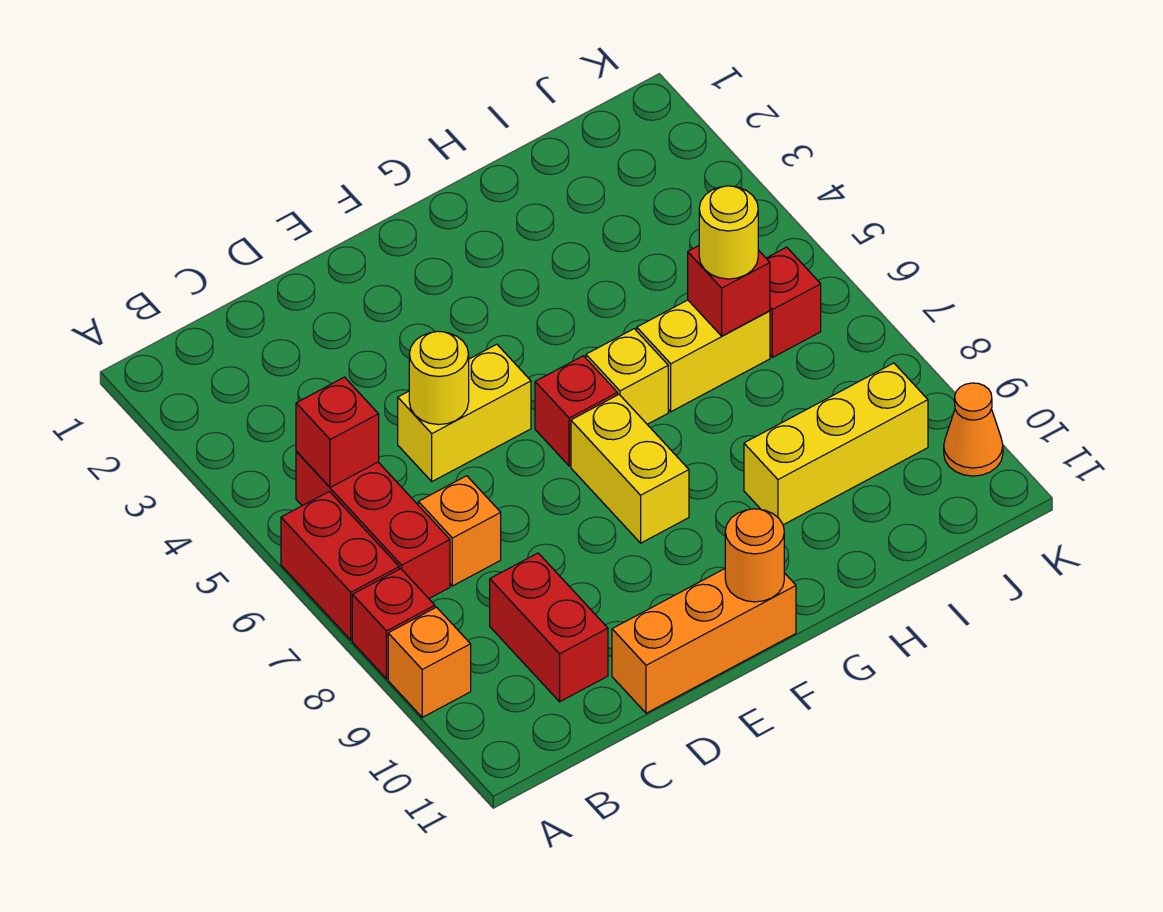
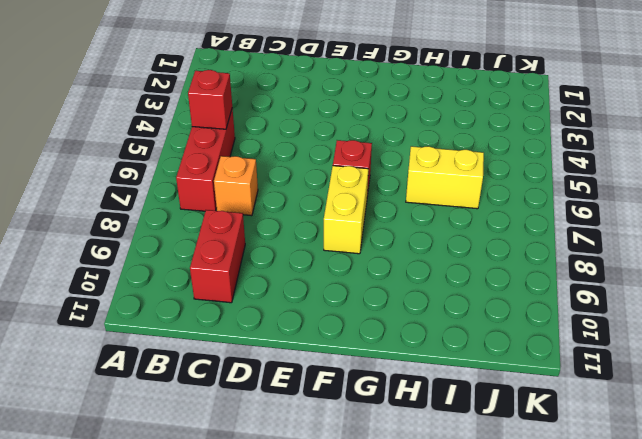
none -> red 1x2 brick [281,491,399,640]
none -> red 1x1 brick [352,569,435,679]
none -> orange 1x1 brick [388,607,471,717]

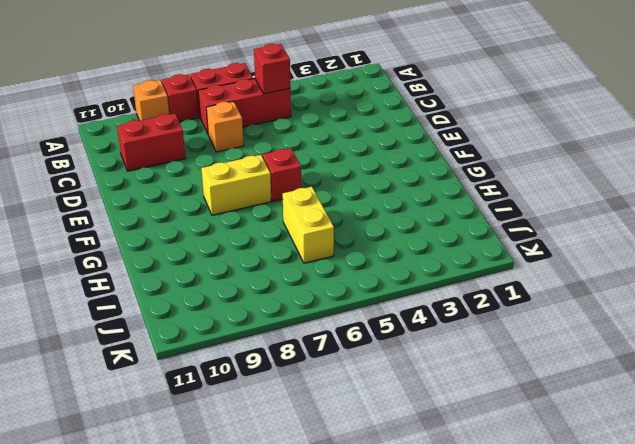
none -> yellow 1x2 brick [398,344,531,481]
none -> orange 1x3 brick [612,569,796,713]
none -> yellow 1x1 brick [586,329,668,424]

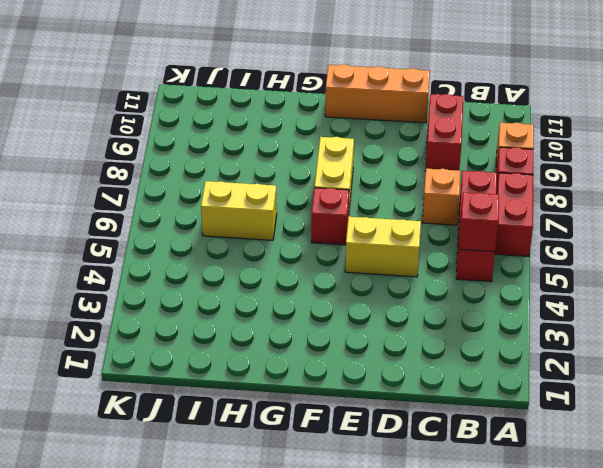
none -> yellow 1x1 brick [586,329,668,424]
none -> yellow 1x3 brick [744,363,928,525]
none -> red 1x1 brick [766,247,821,357]

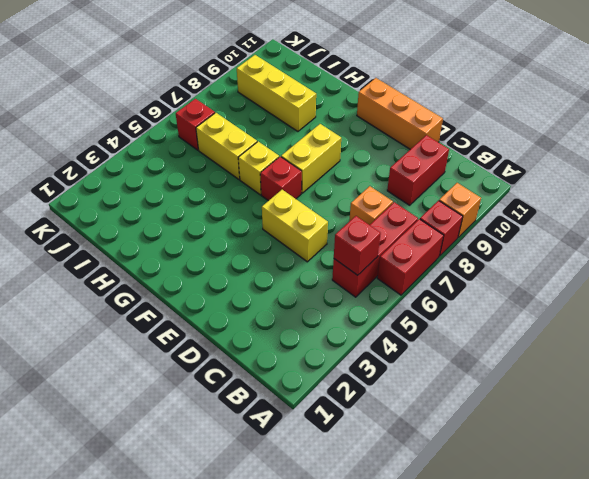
none -> orange 1x1 cone [944,383,1003,476]
none -> yellow 1x1 round brick [409,331,469,425]
none -> orange 1x1 round brick [725,509,784,602]

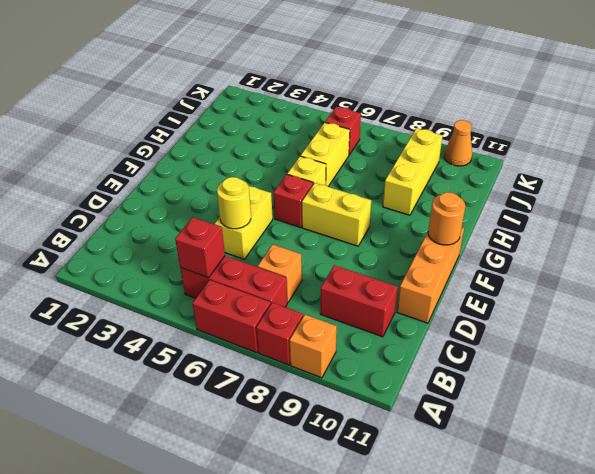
none -> red 1x1 brick [688,246,770,336]
none -> yellow 1x1 round brick [699,186,758,279]

